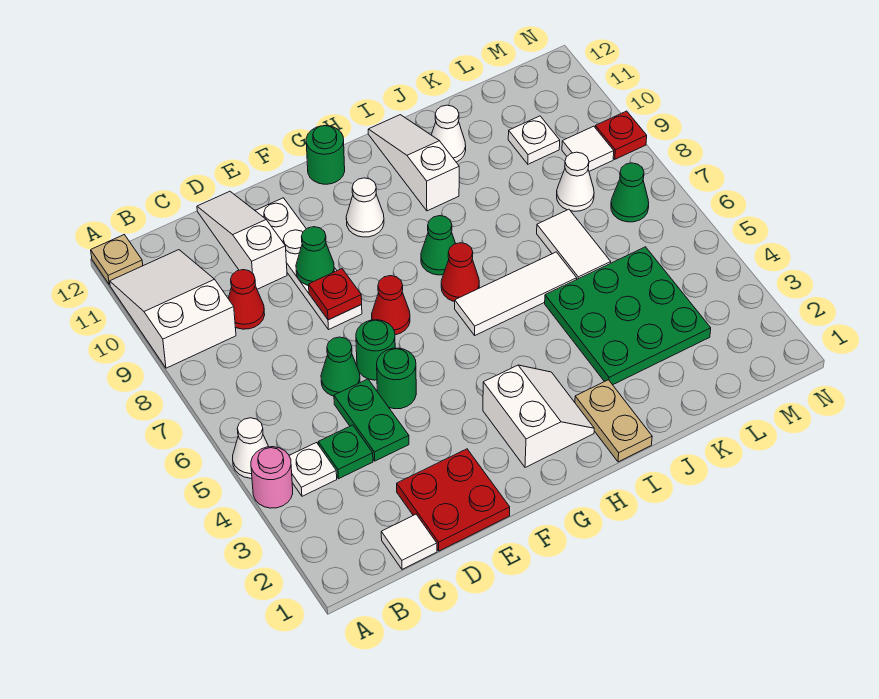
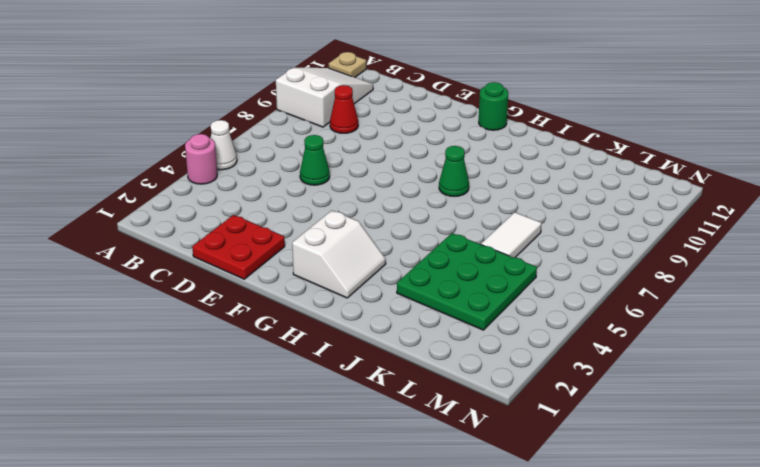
none -> white 1x1 plate [289,443,337,496]
none -> white 1x1 tile [381,514,437,569]
none -> green 1x1 plate [318,425,373,479]
none -> green 1x2 plate [334,379,409,461]

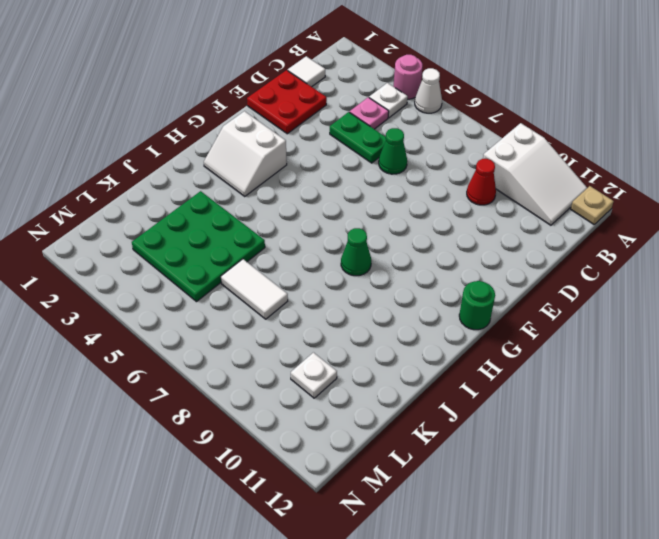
pink 1x1 plate [350,97,389,129] -> green 1x1 plate [318,425,373,479]
none -> white 1x3 slope [197,191,287,289]
none -> green 1x1 round brick [377,348,416,409]
none -> green 1x1 round brick [356,320,395,380]
none -> white 1x4 plate [255,198,362,330]

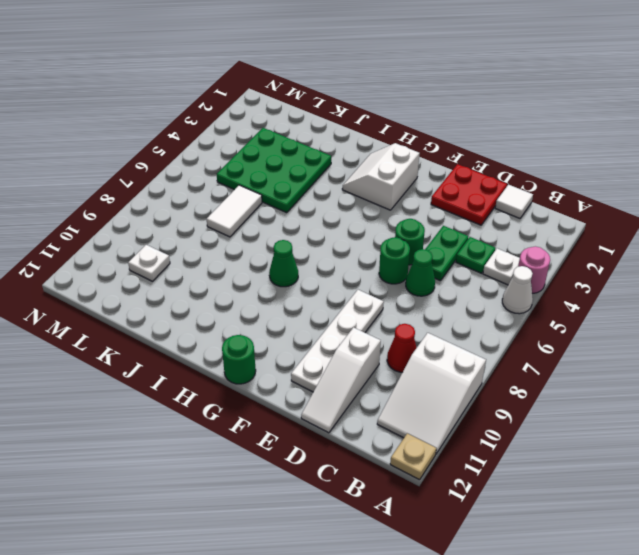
none -> red 1x1 cone [372,276,410,335]
none -> white 1x1 cone [346,178,384,237]
none -> white 1x3 tile [455,252,577,335]
none -> red 1x1 cone [441,243,479,302]

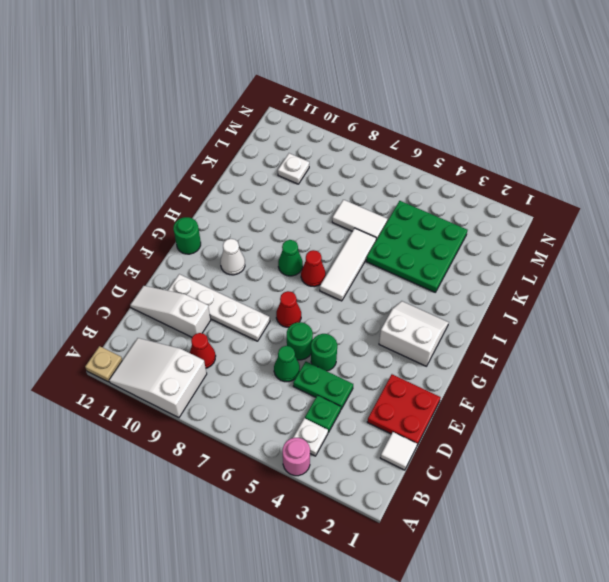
none -> white 1x1 cone [233,418,269,478]
none -> tan 1x2 plate [575,380,652,462]
none -> white 1x3 slope [368,115,459,211]
none -> white 1x1 cone [432,105,466,162]

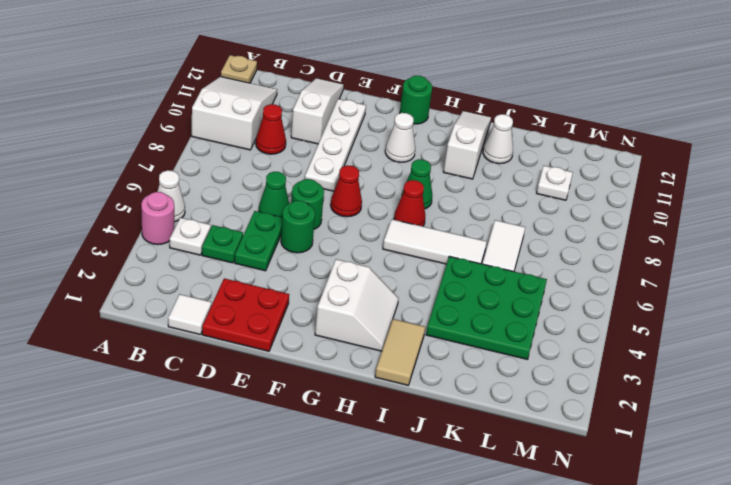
tan 1x2 tile [375,319,425,385] -> tan 1x2 plate [575,380,652,462]
none -> white 1x1 cone [557,152,594,211]
none -> green 1x1 cone [611,163,649,222]
none -> white 1x1 tile [562,126,614,171]
none -> red 1x1 plate [595,111,647,159]

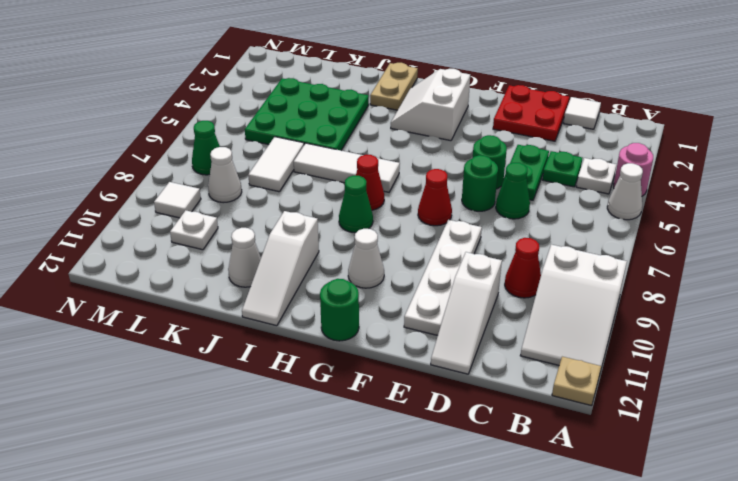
none -> red 1x1 plate [595,111,647,159]
none -> red 1x1 plate [309,269,362,320]
none -> green 1x1 cone [296,227,334,286]

